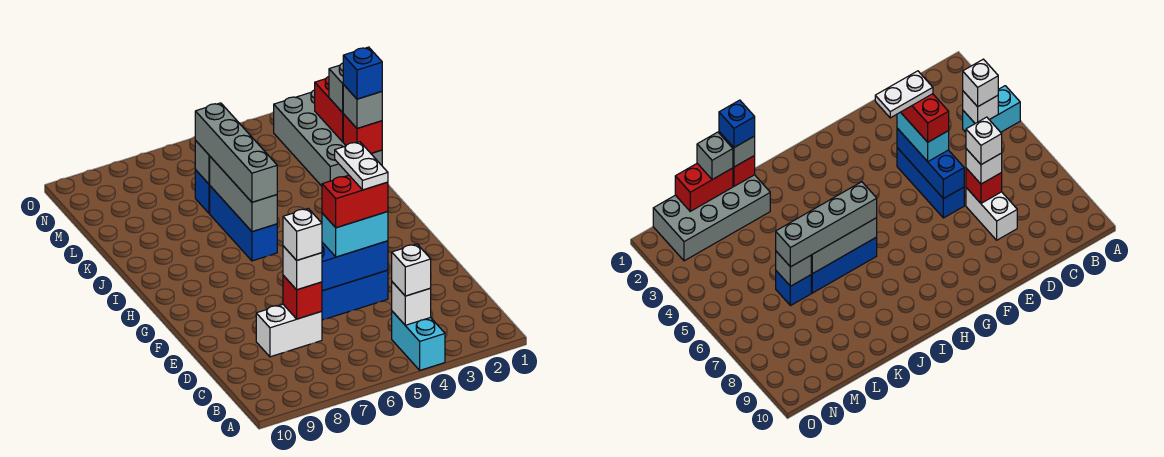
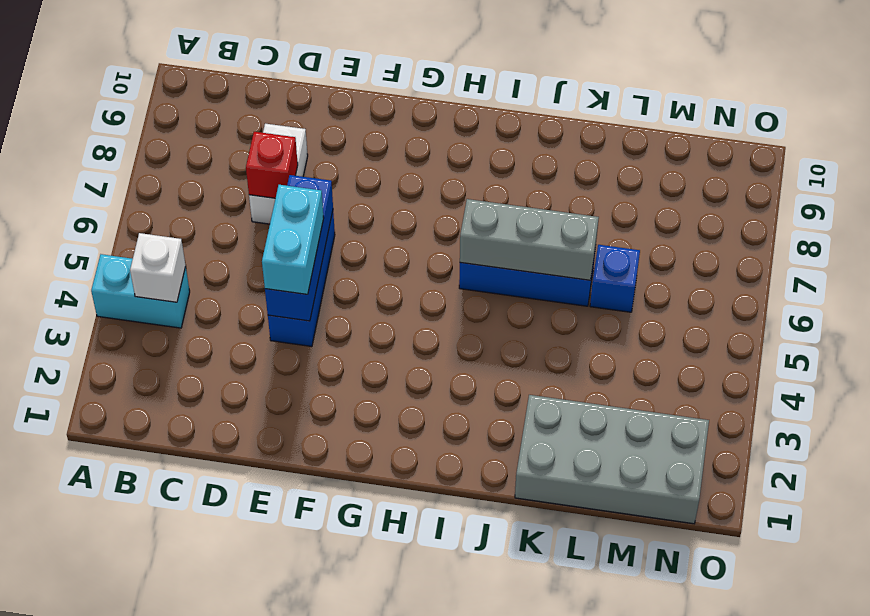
none -> red 1x1 brick [343,114,382,153]
none -> red 1x2 brick [315,77,343,142]
none -> grey 1x1 brick [195,141,210,184]

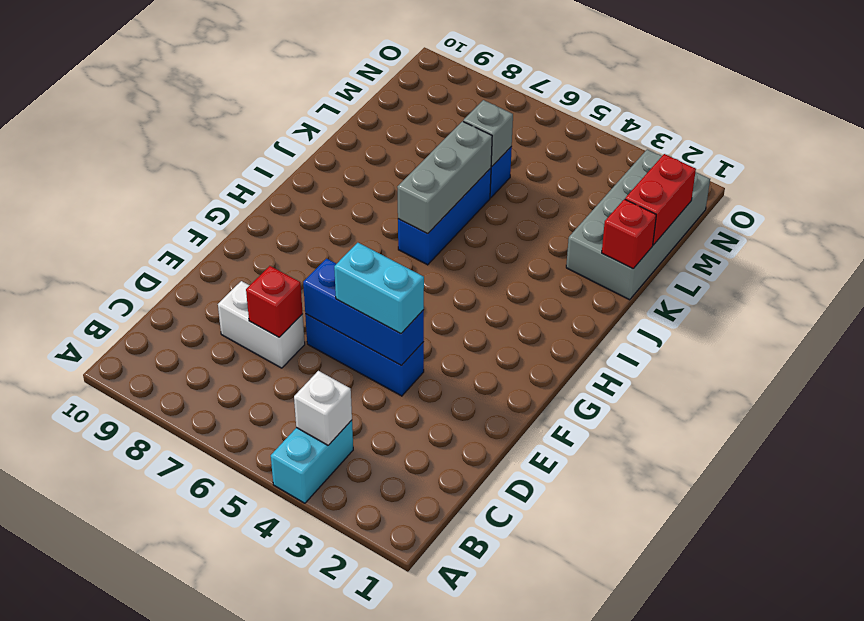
none -> white 1x1 brick [392,244,431,296]
none -> white 1x1 brick [283,246,322,290]
none -> grey 1x4 brick [195,103,277,202]

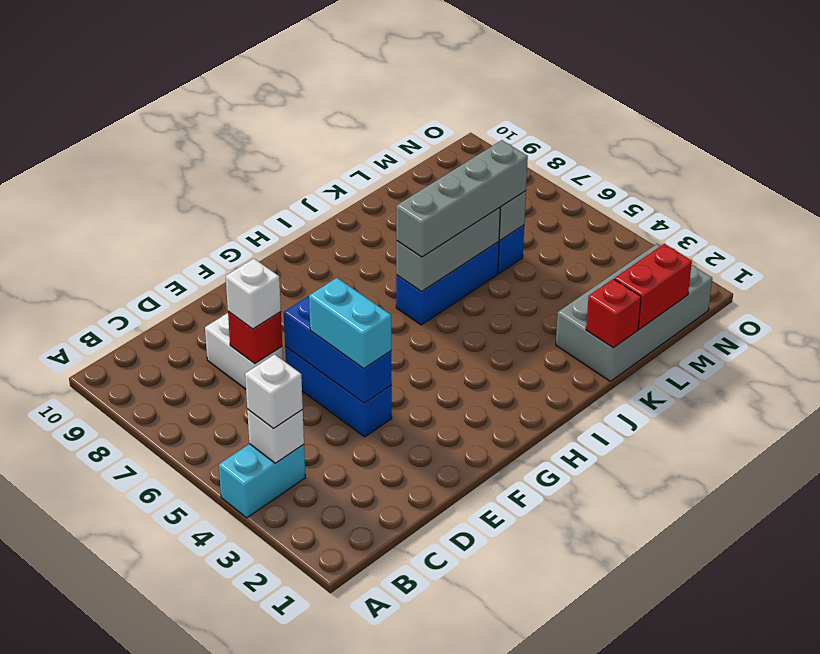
none -> grey 1x1 brick [343,85,382,128]
none -> grey 1x1 brick [329,63,343,113]
none -> white 1x1 brick [283,208,322,260]

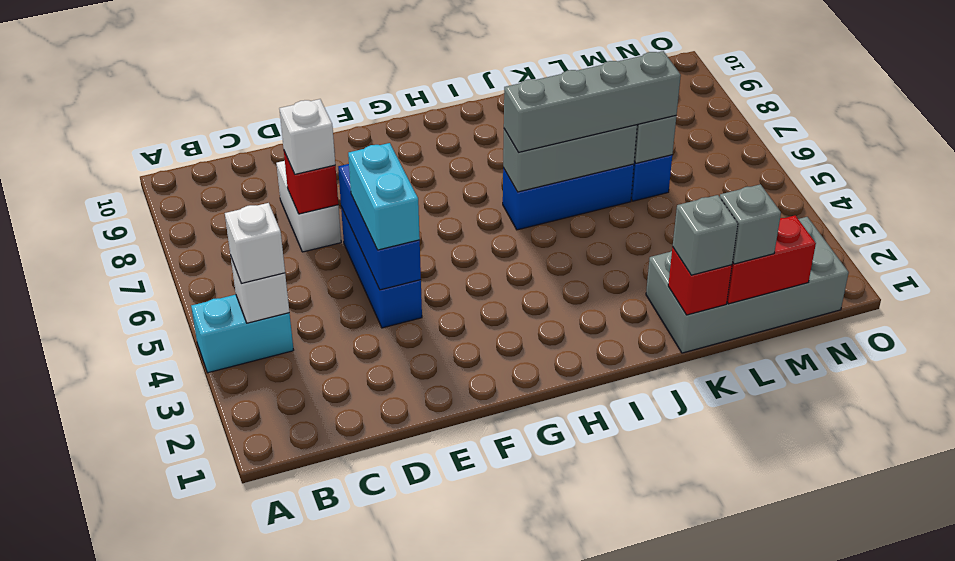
none -> white 1x1 brick [283,208,322,260]
none -> red 1x2 brick [322,175,388,228]
none -> blue 1x1 brick [343,47,382,99]

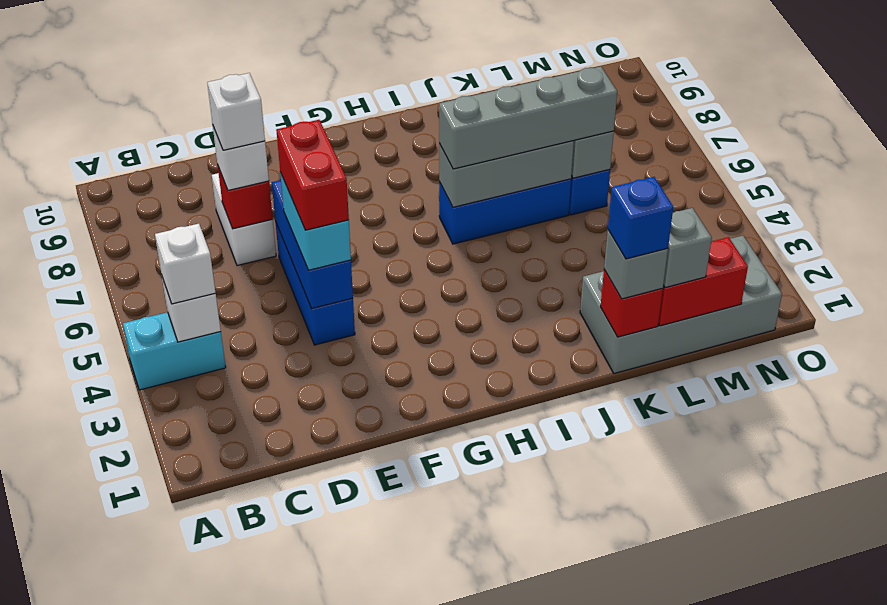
none -> white 1x2 plate [335,142,388,190]

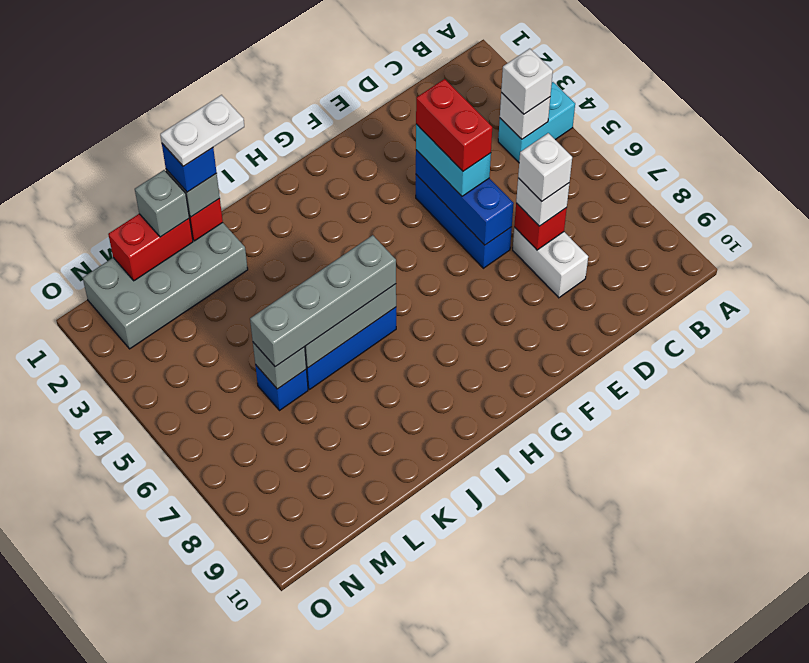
white 1x2 plate [160,95,244,166] -> white 1x2 plate moved to [335,142,388,190]

